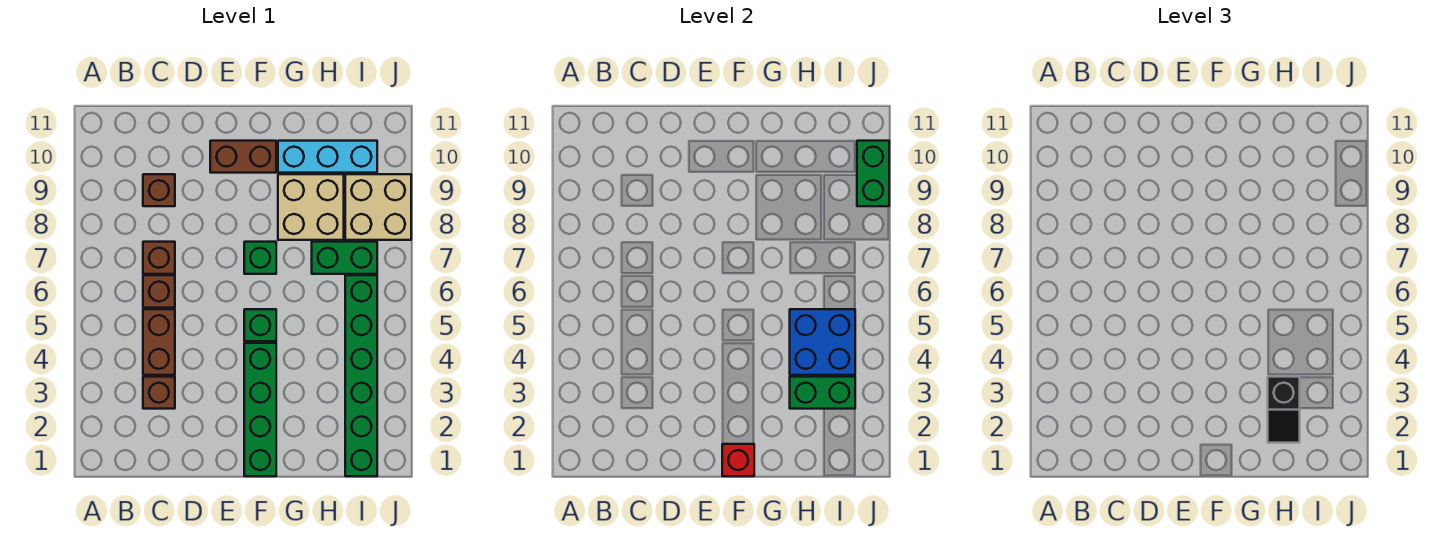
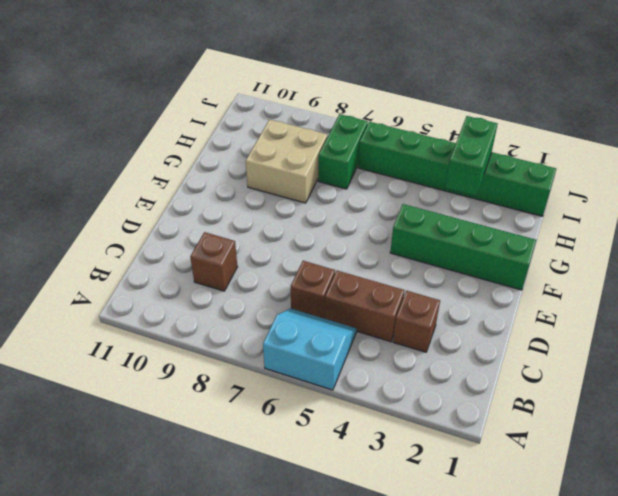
cyan 2x2 slope [263,308,357,390] -> none
none -> brown 1x1 brick [143,242,175,274]
none -> brown 1x2 brick [210,141,276,173]
none -> green 1x1 brick [244,309,276,341]

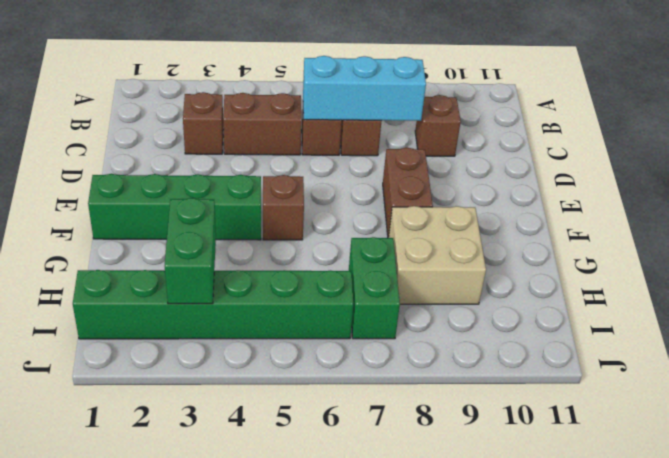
cyan 1x3 brick [303,56,426,121] -> cyan 1x3 brick turned to [278,141,377,173]
brown 1x2 brick [383,148,433,238] -> brown 1x2 brick moved to [210,141,276,173]
brown 1x1 brick [263,175,304,240] -> green 1x1 brick [244,309,276,341]
none -> green 1x1 brick [244,242,276,274]
none -> tan 2x2 brick [345,174,411,240]
none -> red 1x1 brick [722,444,754,476]

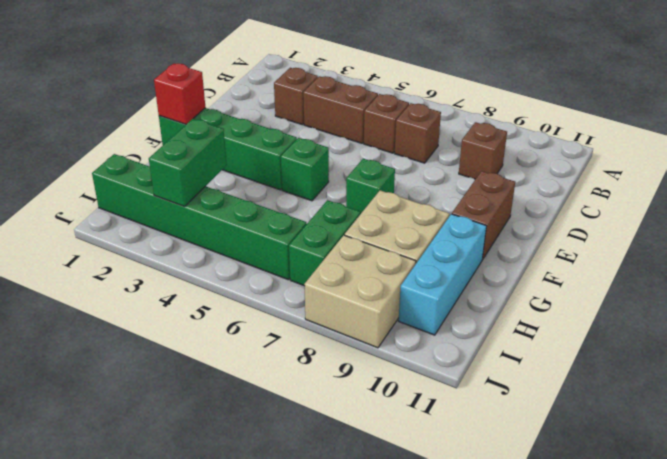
none -> blue 2x2 brick [790,309,855,375]
none -> green 1x2 brick [857,141,889,206]
none -> black 1x2 slope [1268,377,1300,443]

